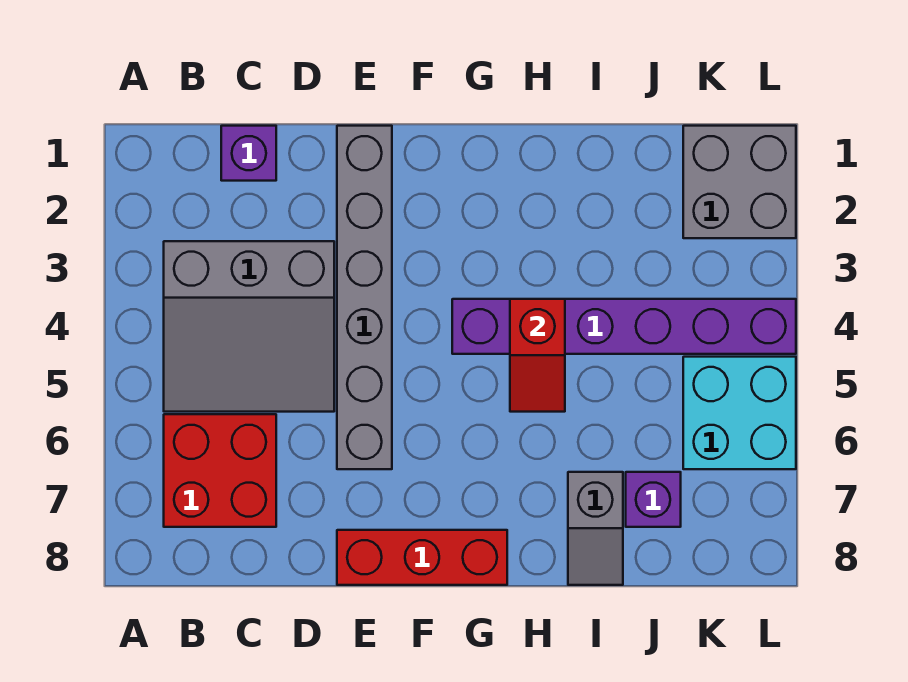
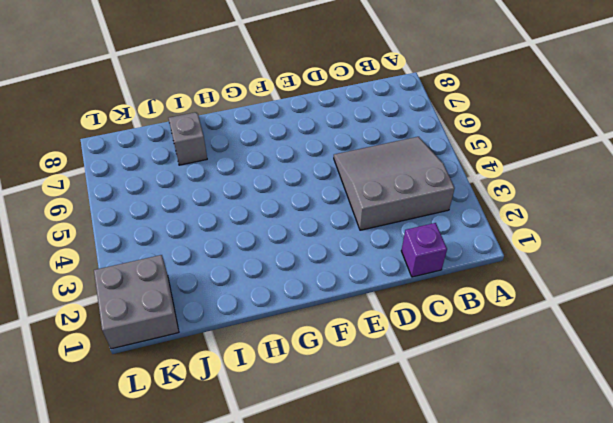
none -> red 2x2 brick [164,414,276,527]
none -> grey 1x6 brick [337,126,392,469]

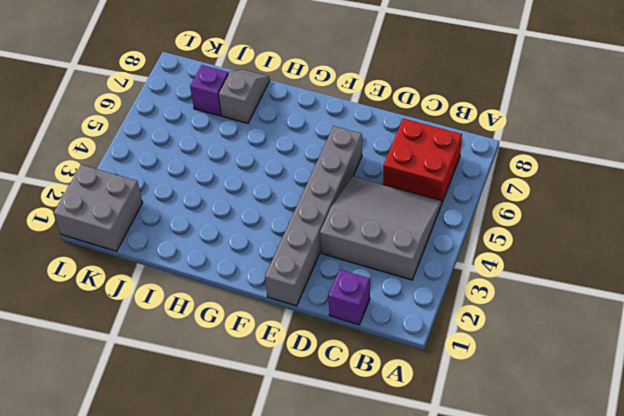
none -> red 1x3 brick [337,530,507,585]
none -> purple 1x6 brick [452,299,796,354]

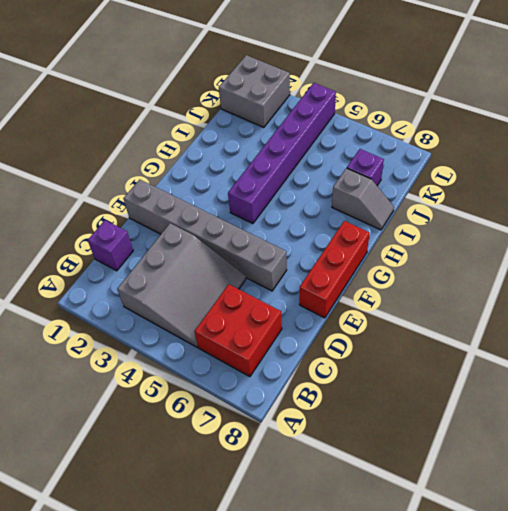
none -> cyan 2x2 brick [683,357,796,469]
none -> red 1x2 slope [510,299,565,412]

